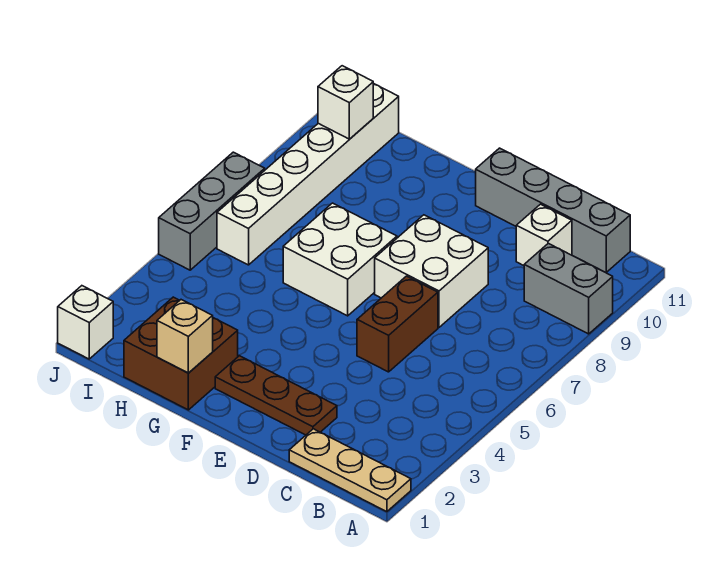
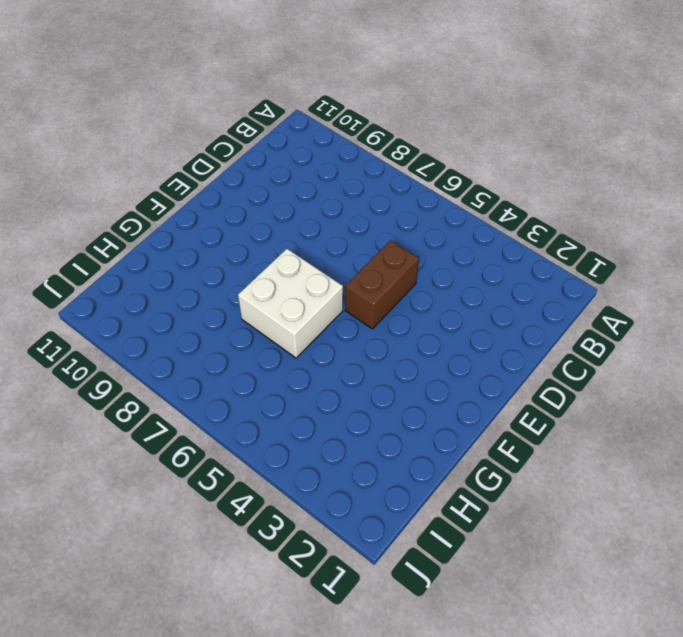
brown 1x2 brick [345,240,419,329] -> brown 1x2 brick turned to [357,276,438,372]
none -> tan 1x3 plate [289,429,411,512]
none -> grey 1x2 brick [524,243,613,334]
none -> grey 1x4 brick [476,148,630,273]

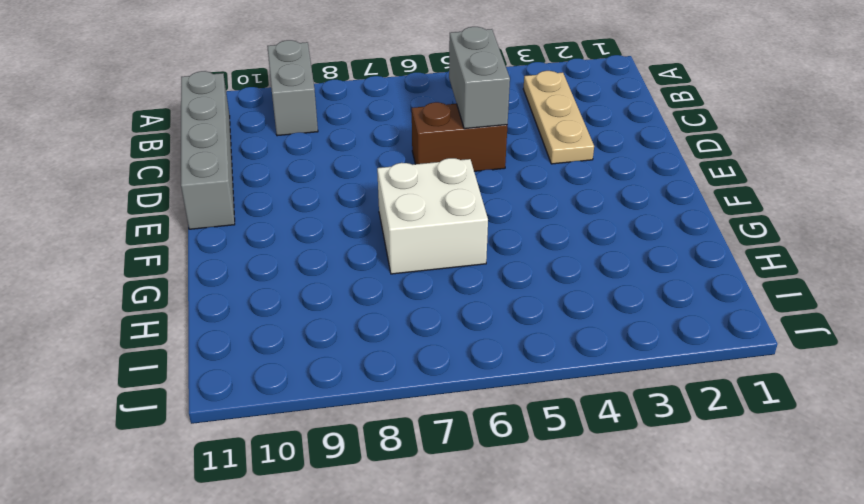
tan 1x3 plate [523,71,594,164] -> tan 1x3 plate moved to [289,429,411,512]
grey 1x2 brick [449,27,510,129] -> none
none -> white 1x1 brick [516,204,572,266]
none -> brown 1x3 plate [215,356,337,435]
none -> white 2x2 brick [375,215,488,327]

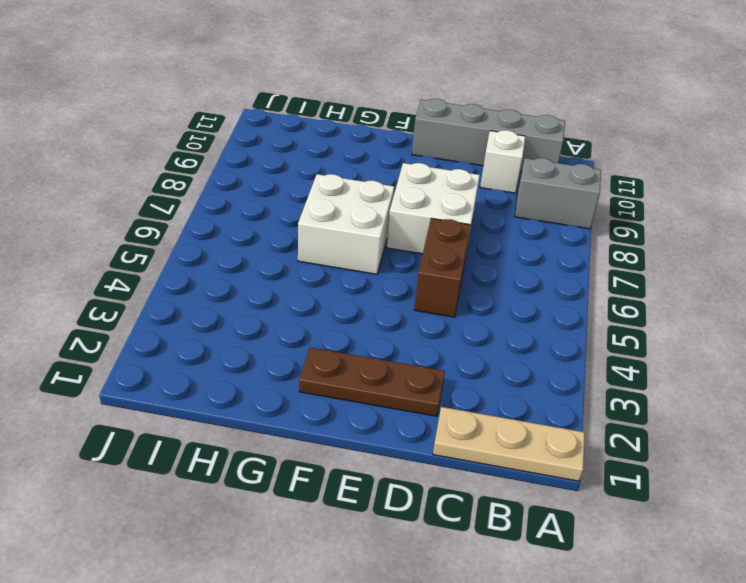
none -> brown 2x2 brick [124,297,238,410]
none -> white 1x6 brick [217,83,399,265]
none -> white 1x1 brick [58,286,113,359]

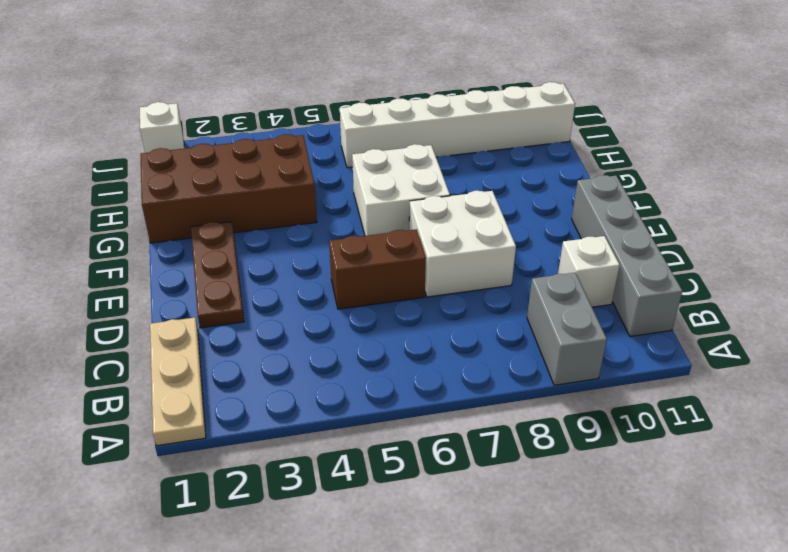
brown 2x4 brick [141,134,317,243] -> brown 2x2 brick [124,297,238,410]
none -> grey 1x3 brick [159,152,265,270]
none -> tan 1x1 brick [157,300,213,373]
none -> white 1x1 brick [318,66,373,139]

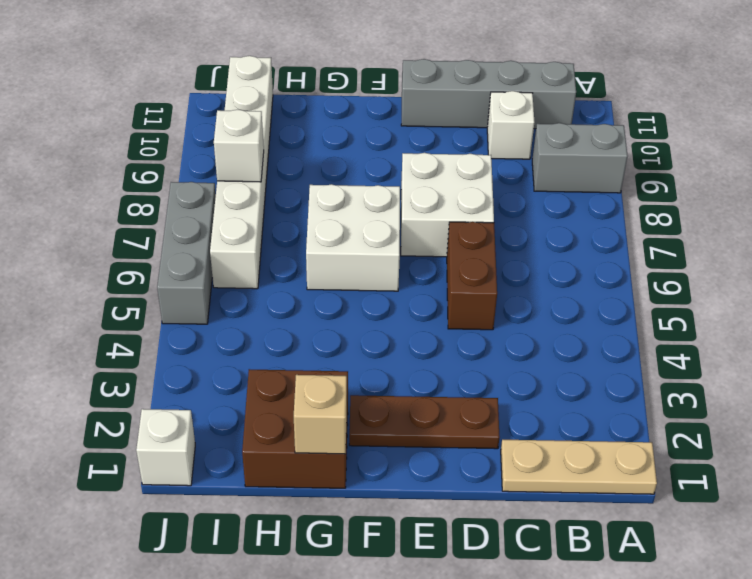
white 1x1 brick [214,109,264,182] -> white 1x1 brick moved to [318,66,373,139]

